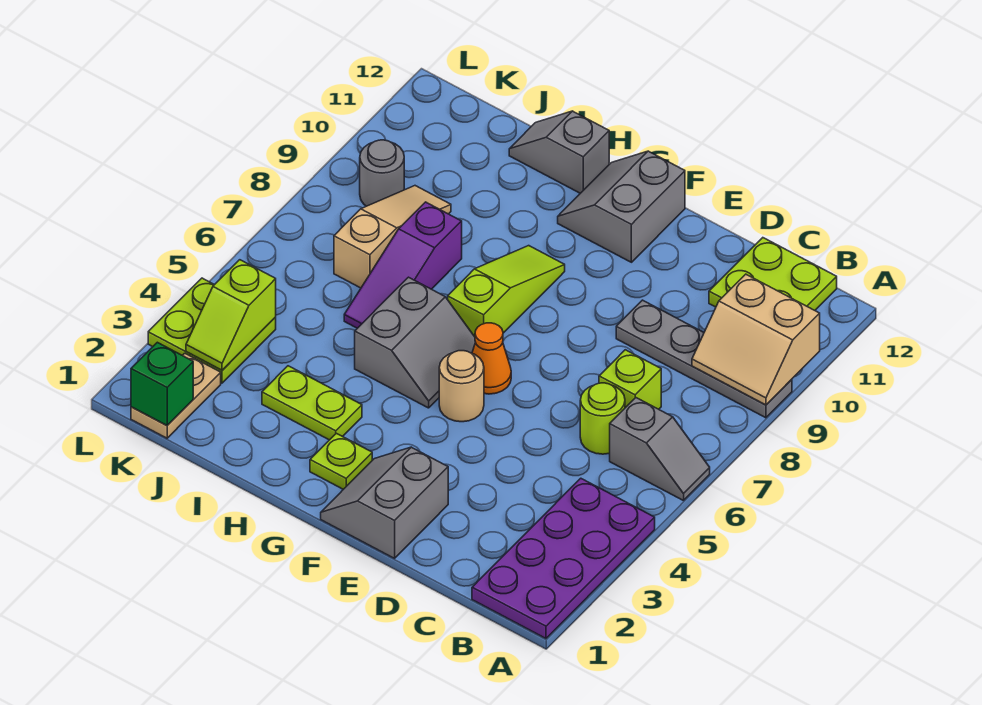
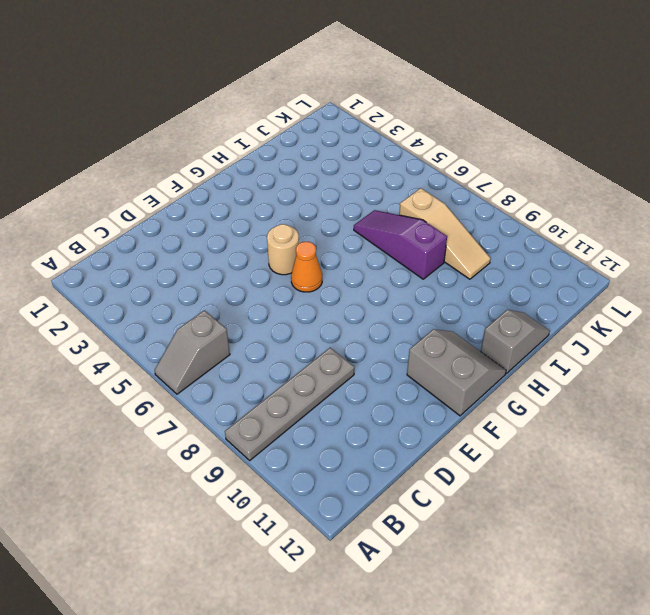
none -> purple 2x4 plate [472,478,655,638]
none -> lime 2x2 plate [709,238,837,310]
none -> lime 1x1 round brick [580,383,625,454]

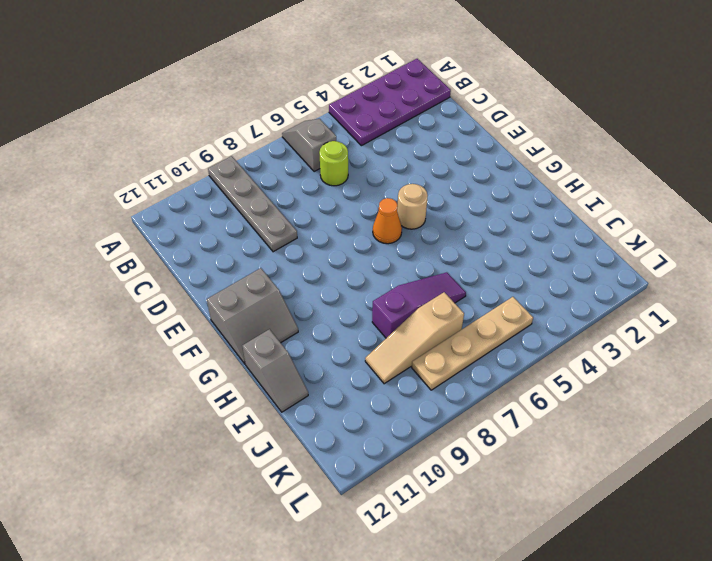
tan 1x4 plate [412,297,533,390] -> none
none -> lime 2x2 plate [709,238,837,310]
none -> lime 1x1 brick [599,350,661,409]
none -> grey 2x2 slope [321,447,448,558]

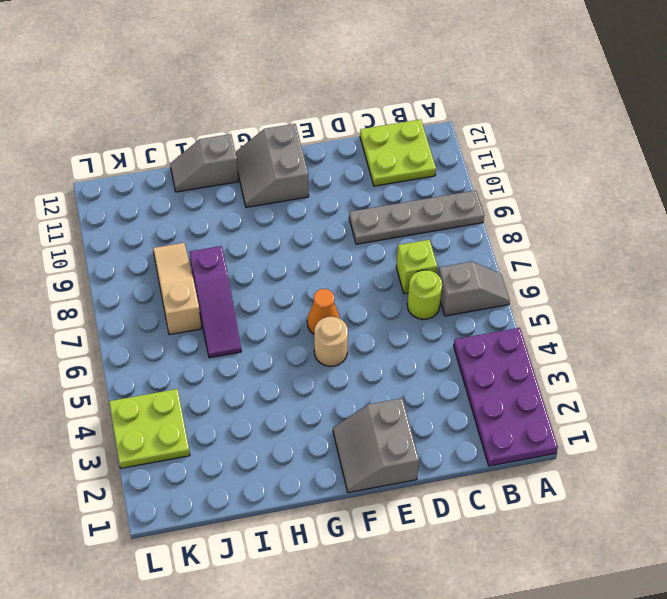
none -> lime 1x1 plate [310,433,372,489]
none -> grey 2x2 slope [355,277,475,408]
none -> lime 1x3 slope [448,246,565,337]

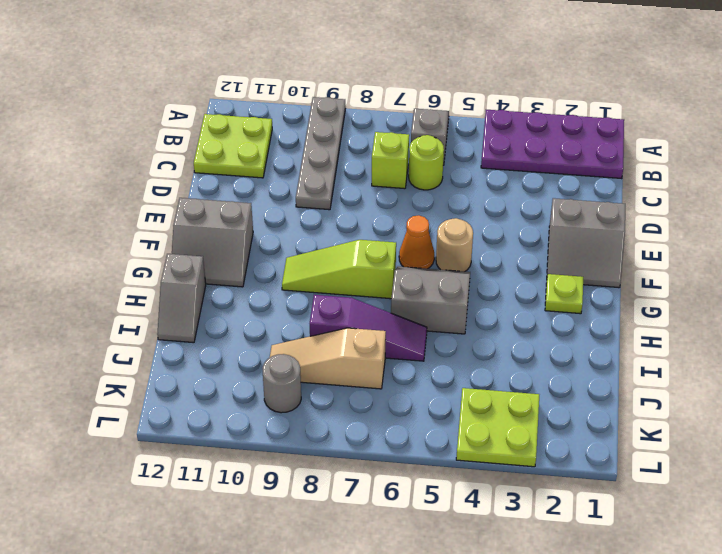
none -> lime 1x2 plate [262,366,362,440]
none -> tan 1x2 plate [131,353,221,438]
none -> tan 2x2 slope [692,274,820,405]

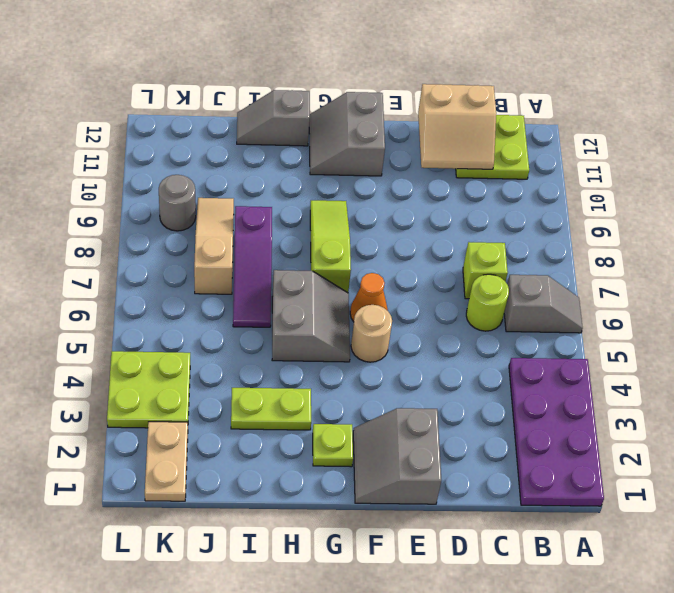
tan 2x2 slope [418,84,496,169] -> tan 2x2 slope moved to [692,274,820,405]
none -> grey 1x4 plate [616,300,792,418]
none -> green 1x1 brick [131,342,193,426]
none -> lime 1x2 slope [186,260,276,370]

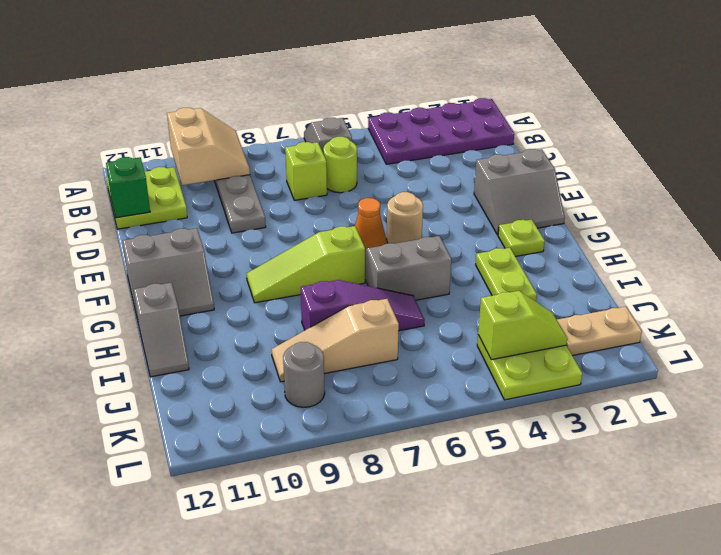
green 1x1 brick [106,157,150,218] -> green 1x1 brick moved to [131,342,193,426]

